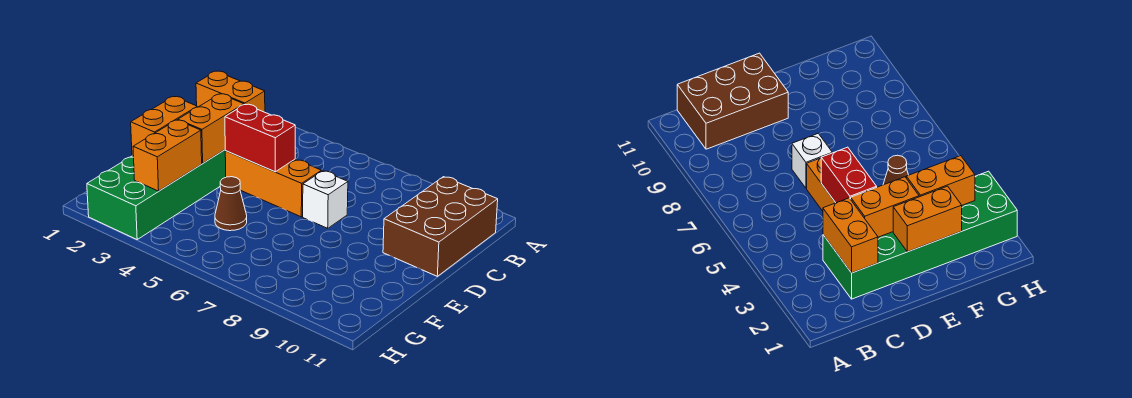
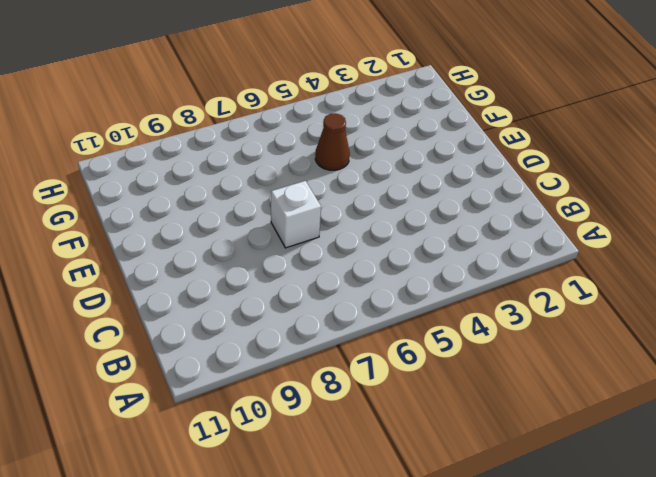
none -> brown 2x3 brick [383,177,498,276]
none -> green 2x6 brick [87,150,226,239]

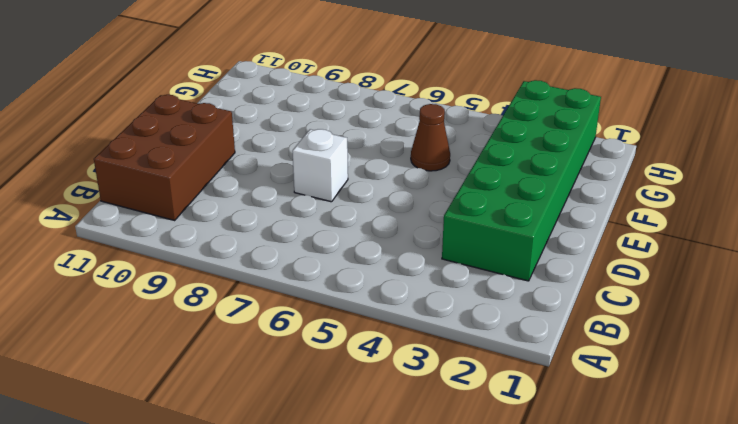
none -> orange 1x3 brick [225,151,321,217]
none -> orange 1x2 brick [196,71,265,112]

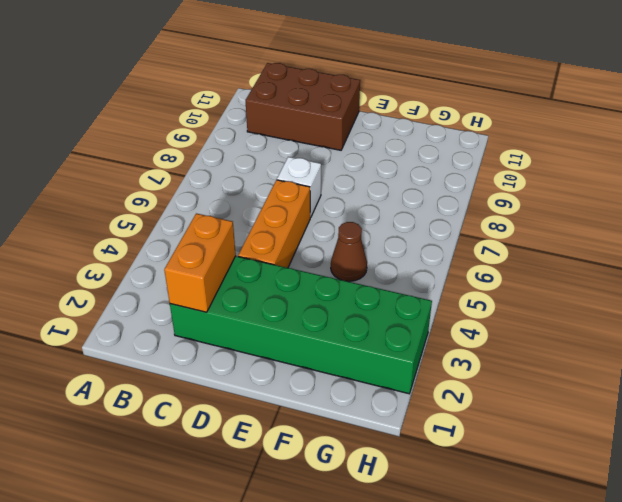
none -> orange 1x2 brick [178,94,244,163]
none -> red 1x2 brick [225,104,295,172]

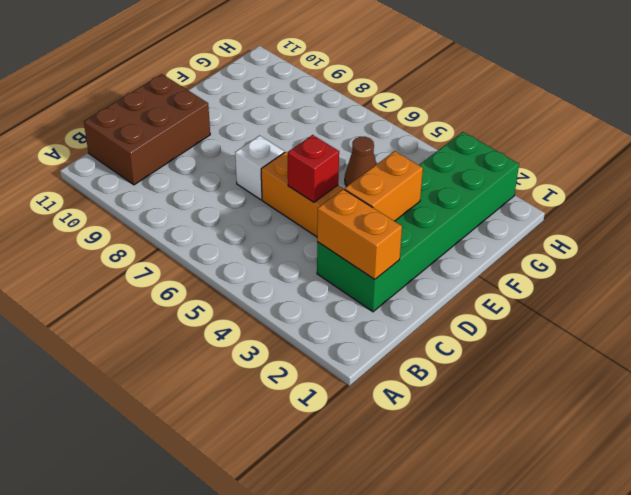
red 1x1 brick [288,135,339,202] -> red 1x2 brick [225,104,295,172]
none -> orange 1x2 brick [131,96,197,156]
none -> orange 1x2 brick [133,120,202,191]

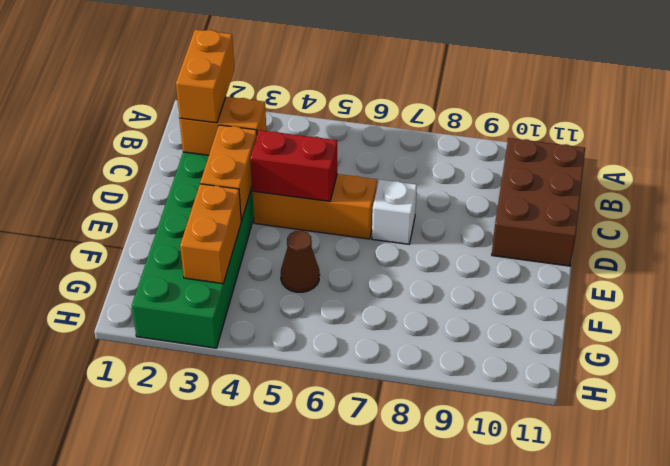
orange 1x2 brick [176,30,234,123] -> orange 1x2 brick moved to [131,96,197,156]

